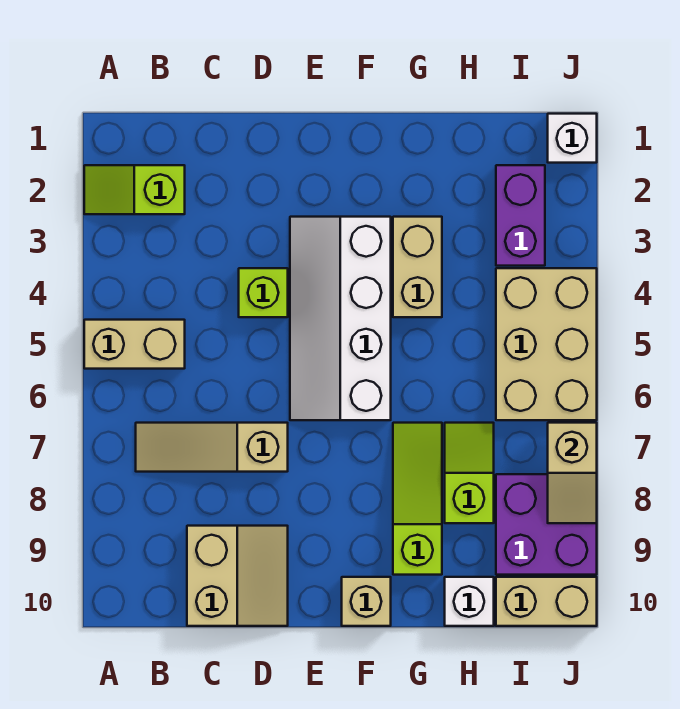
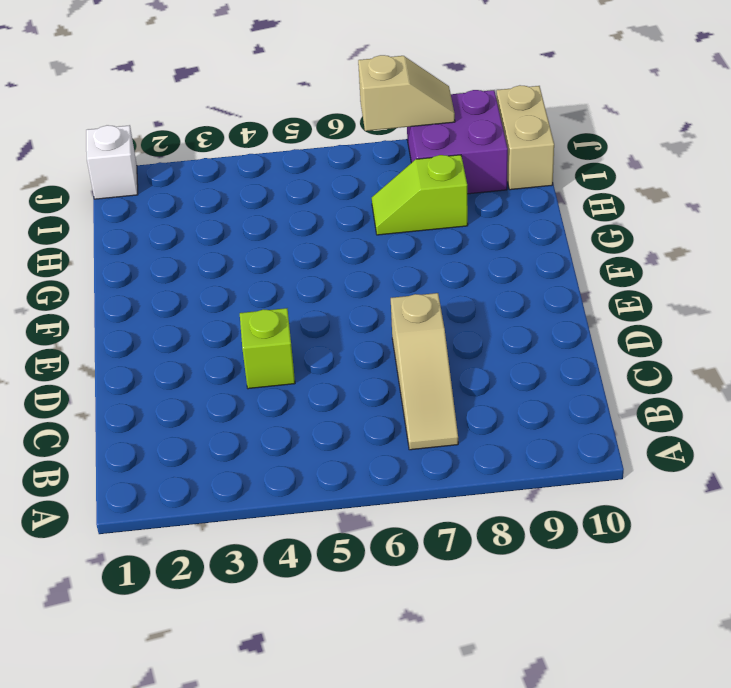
none -> lime 1x2 slope [84,165,185,214]
none -> tan 1x2 brick [84,320,185,369]
none -> tan 2x2 slope [187,526,288,626]

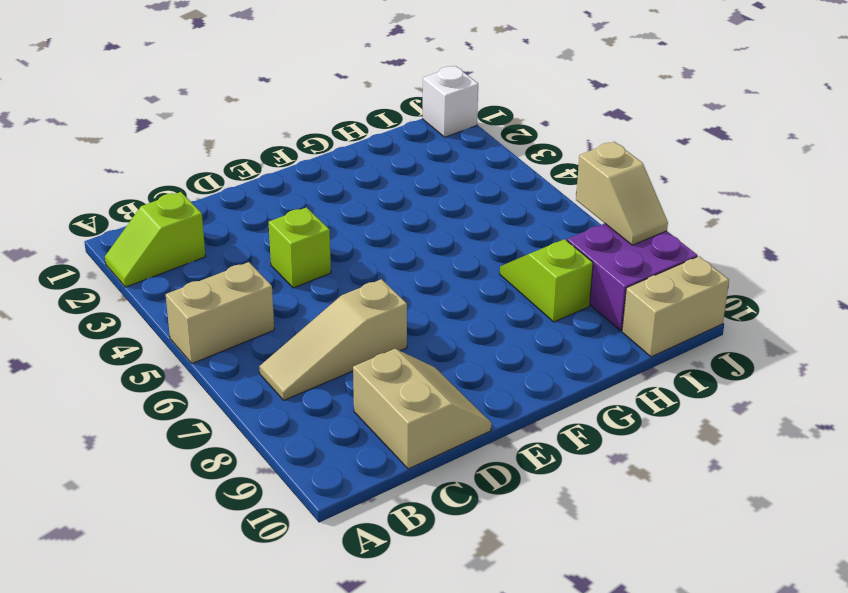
none -> white 2x4 slope [290,217,391,420]
none -> tan 1x1 brick [342,577,391,626]
none -> tan 1x2 brick [393,217,442,317]

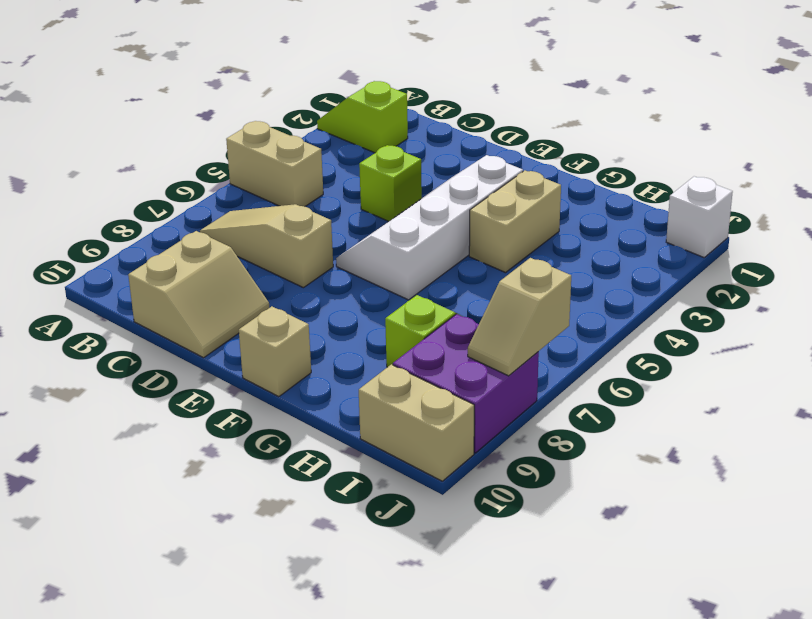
none -> lime 1x3 slope [393,423,442,575]
none -> white 1x1 brick [445,577,494,626]
none -> purple 1x2 brick [496,165,545,266]

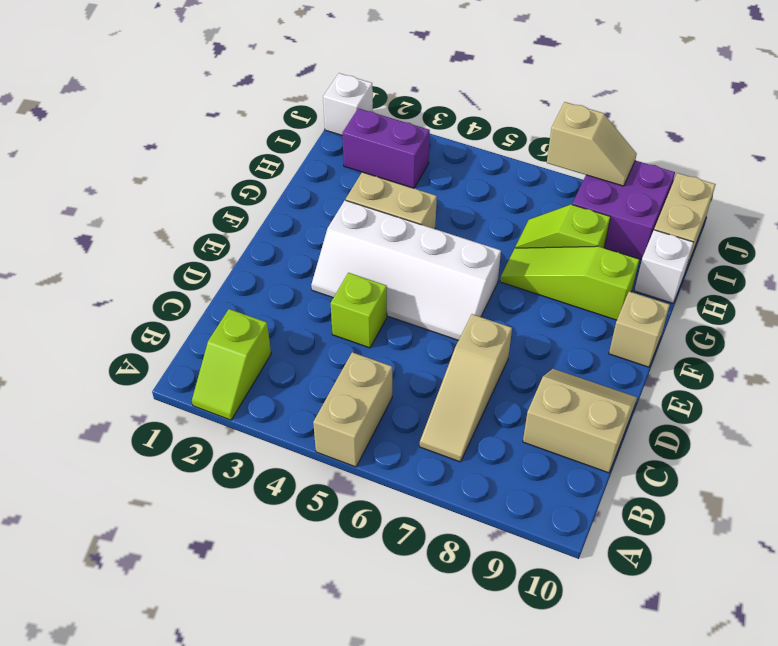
none -> tan 2x3 brick [496,268,597,420]

